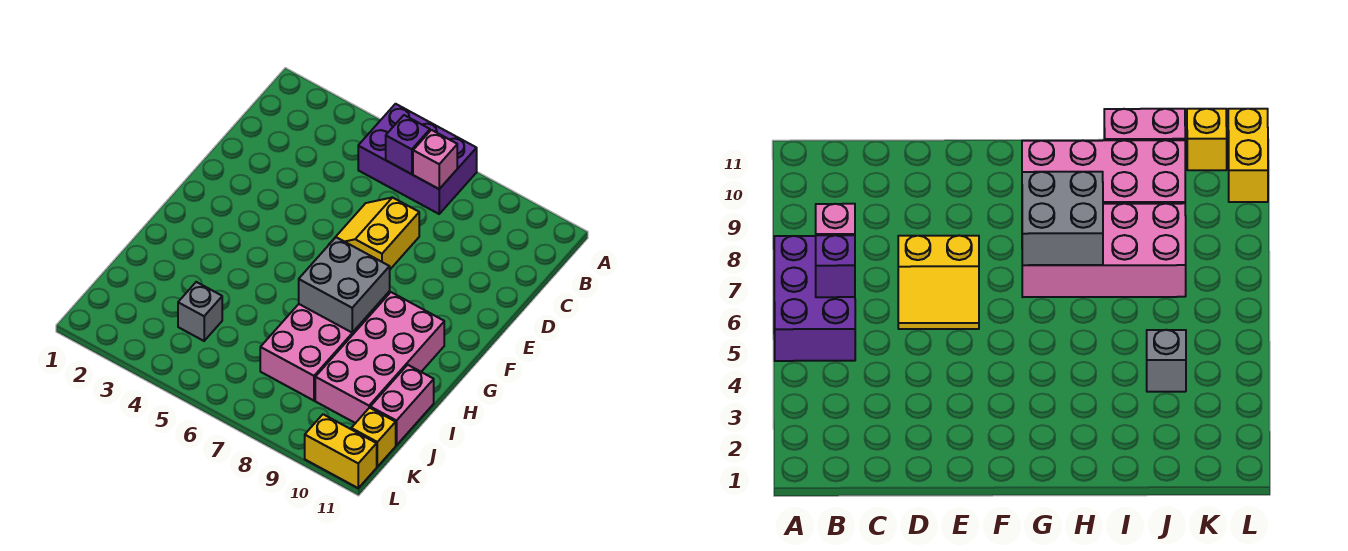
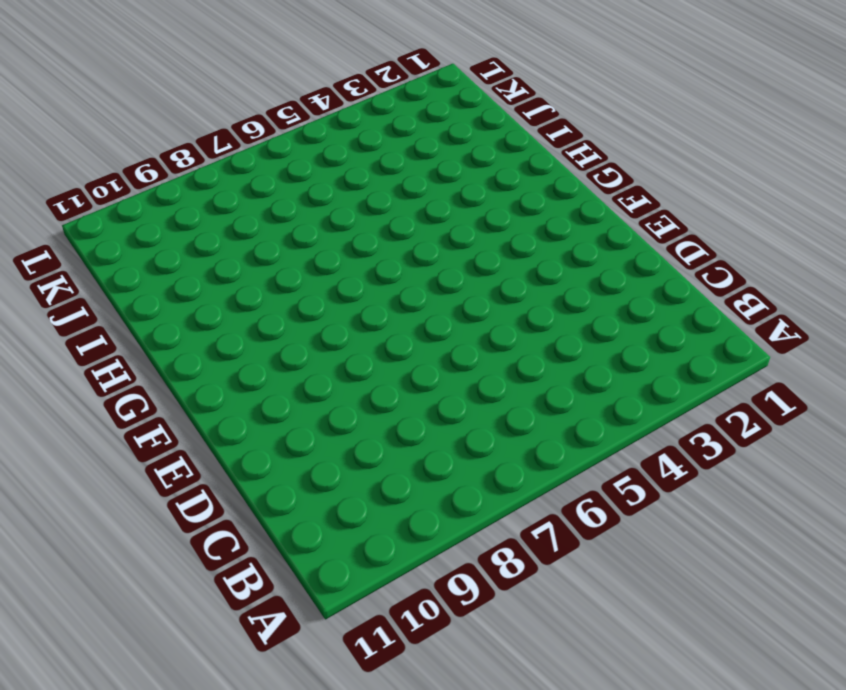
none -> purple 2x3 brick [358,104,477,214]
none -> yellow 2x2 slope [332,197,419,269]

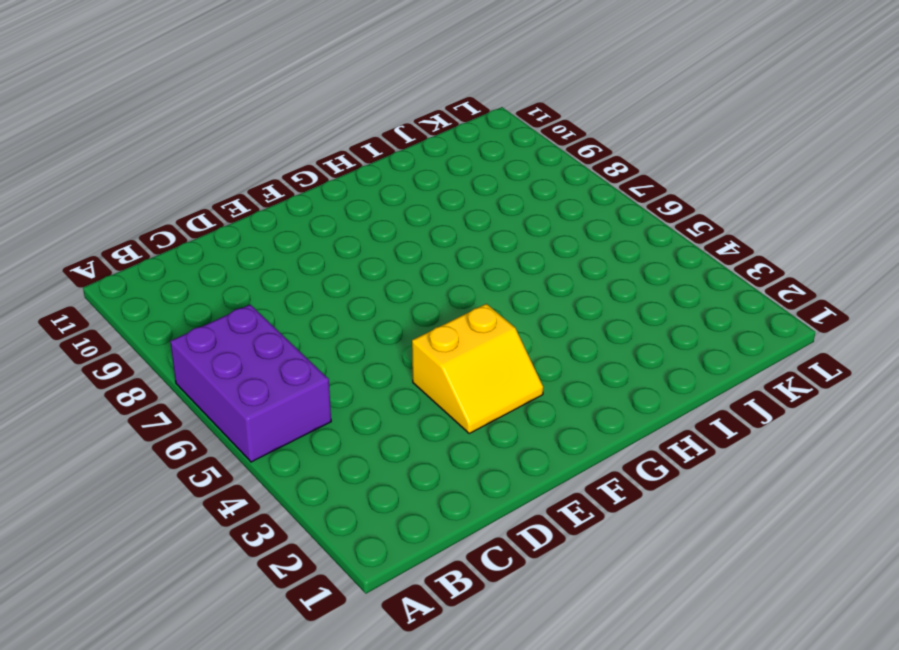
yellow 2x2 slope [412,304,543,433] -> yellow 2x2 slope moved to [332,197,419,269]
none -> pink 2x4 brick [260,292,390,401]
none -> pink 2x4 brick [315,292,444,423]

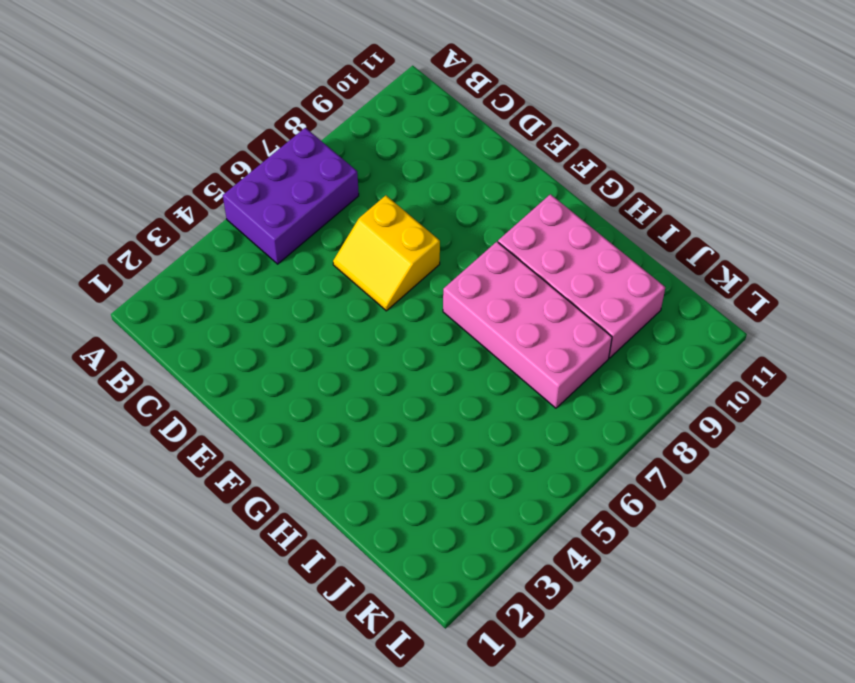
none -> pink 1x2 brick [370,365,434,445]
none -> grey 1x1 brick [178,282,222,341]

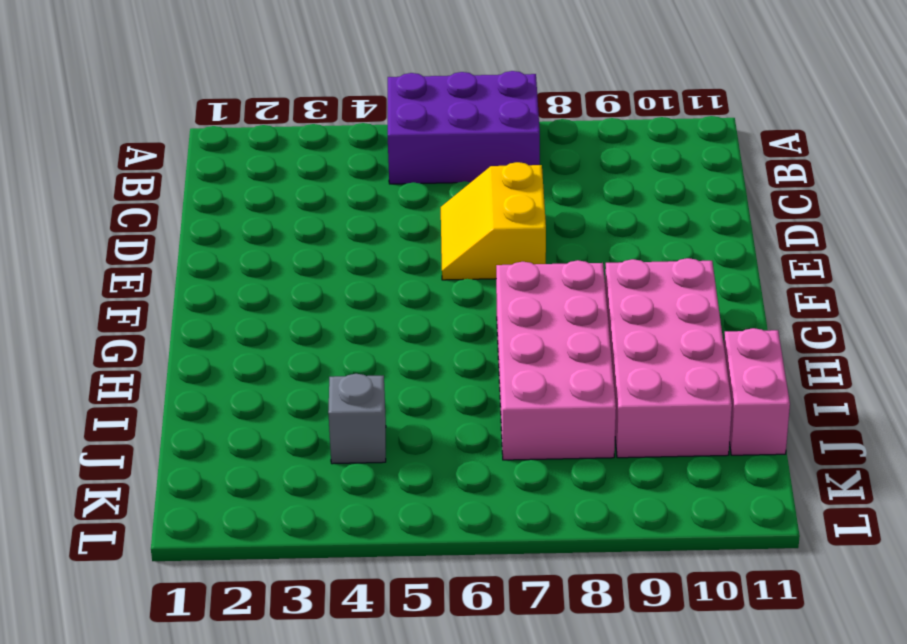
none -> yellow 1x1 brick [351,408,396,467]
none -> yellow 1x2 brick [305,414,377,488]

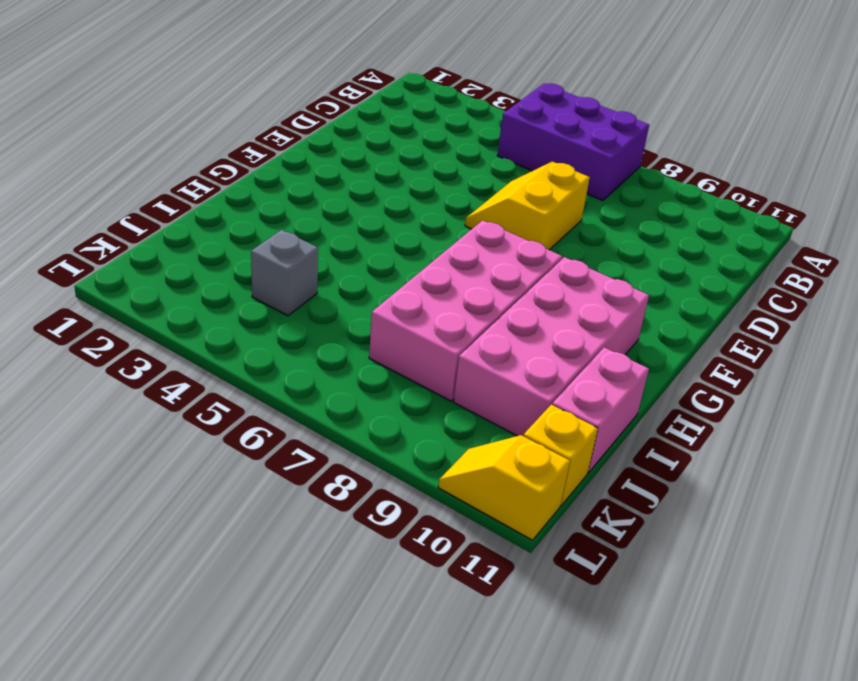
yellow 1x2 slope [438,435,570,540] -> yellow 1x2 brick [305,414,377,488]
none -> purple 1x1 brick [386,115,430,174]
none -> pink 1x1 brick [413,130,457,189]

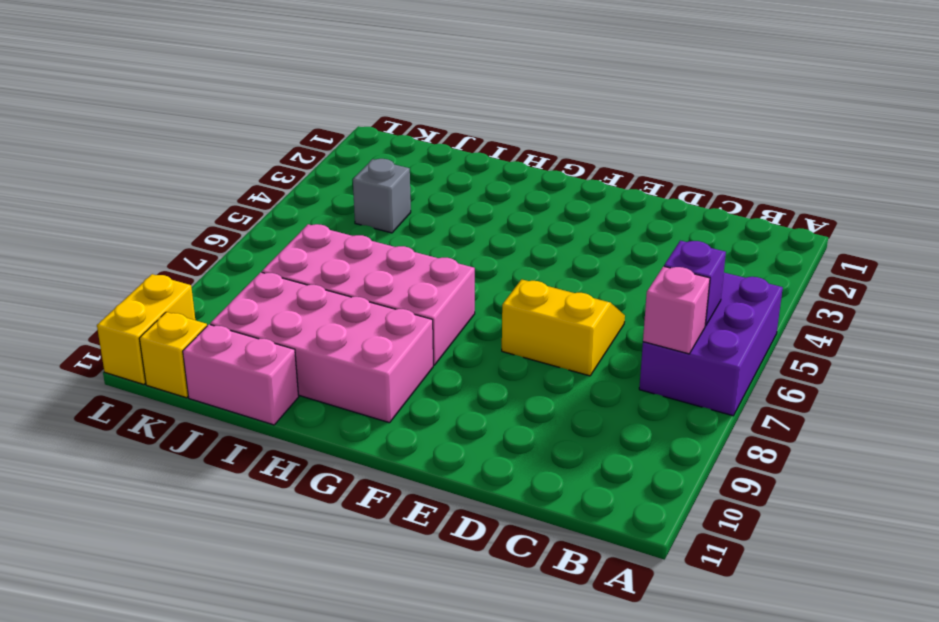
none -> grey 2x2 brick [299,237,390,333]

